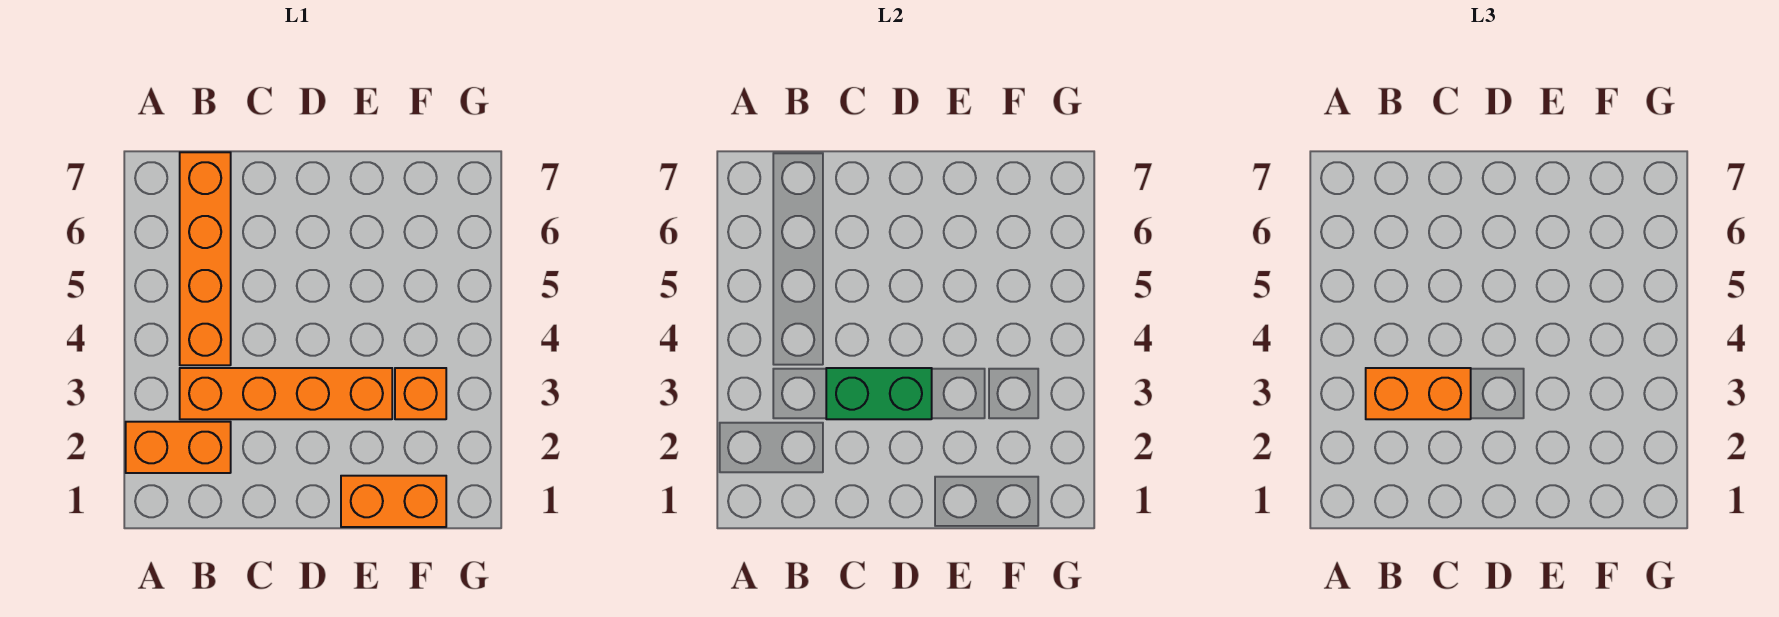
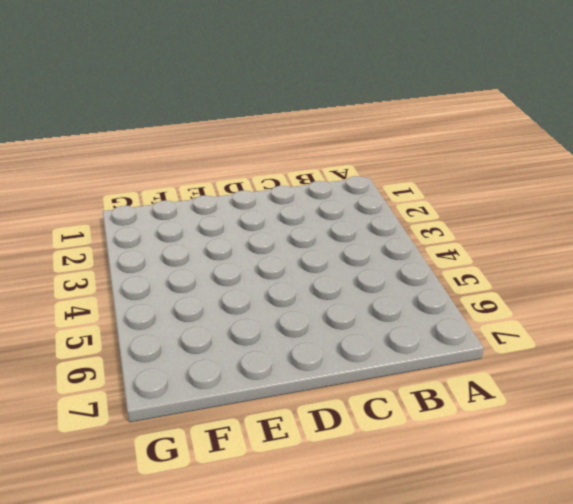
none -> orange 1x2 brick [126,422,231,473]
none -> orange 1x4 brick [180,368,392,419]

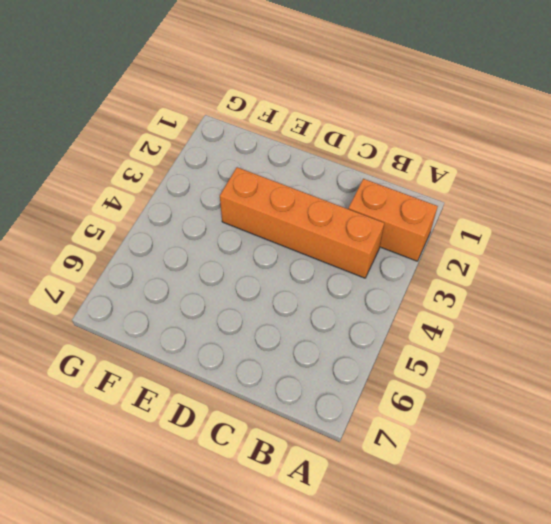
none -> orange 1x4 brick [180,152,231,365]
none -> orange 1x2 brick [341,476,446,527]

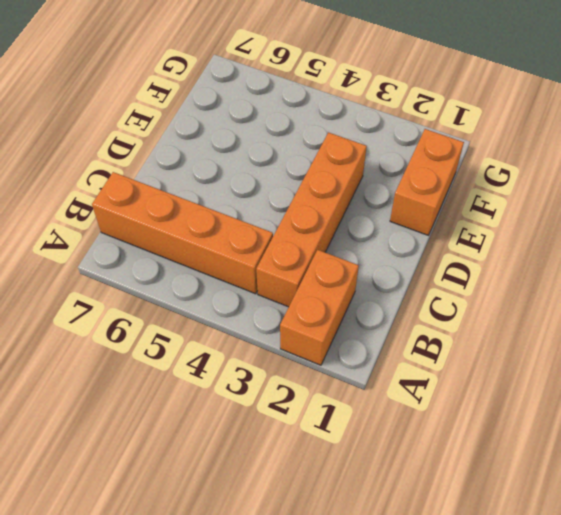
none -> orange 1x1 brick [395,368,446,419]
none -> green 1x2 brick [826,368,932,419]

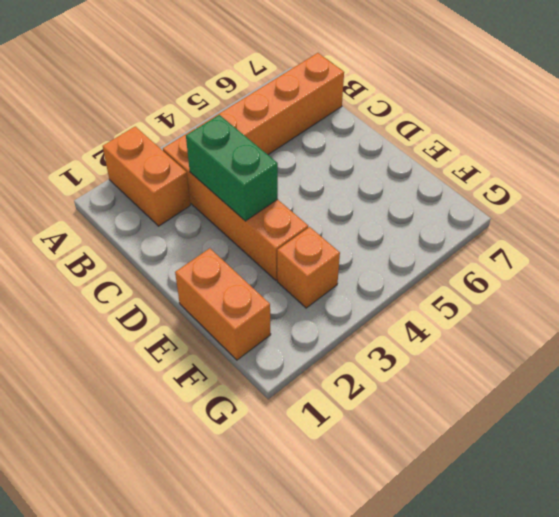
none -> orange 1x2 brick [1366,368,1471,419]

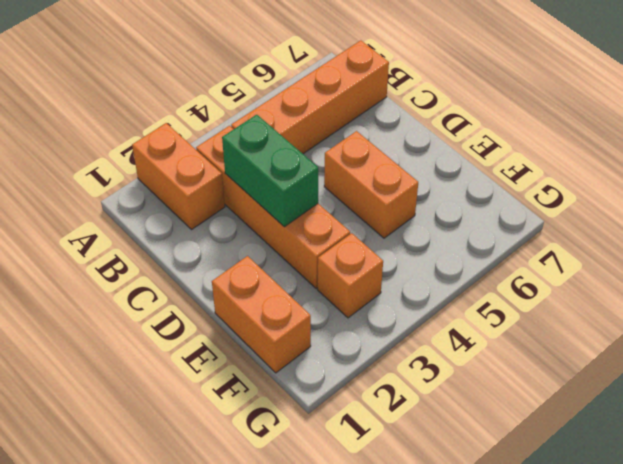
orange 1x2 brick [324,131,418,238] -> orange 1x2 brick moved to [1366,368,1471,419]

